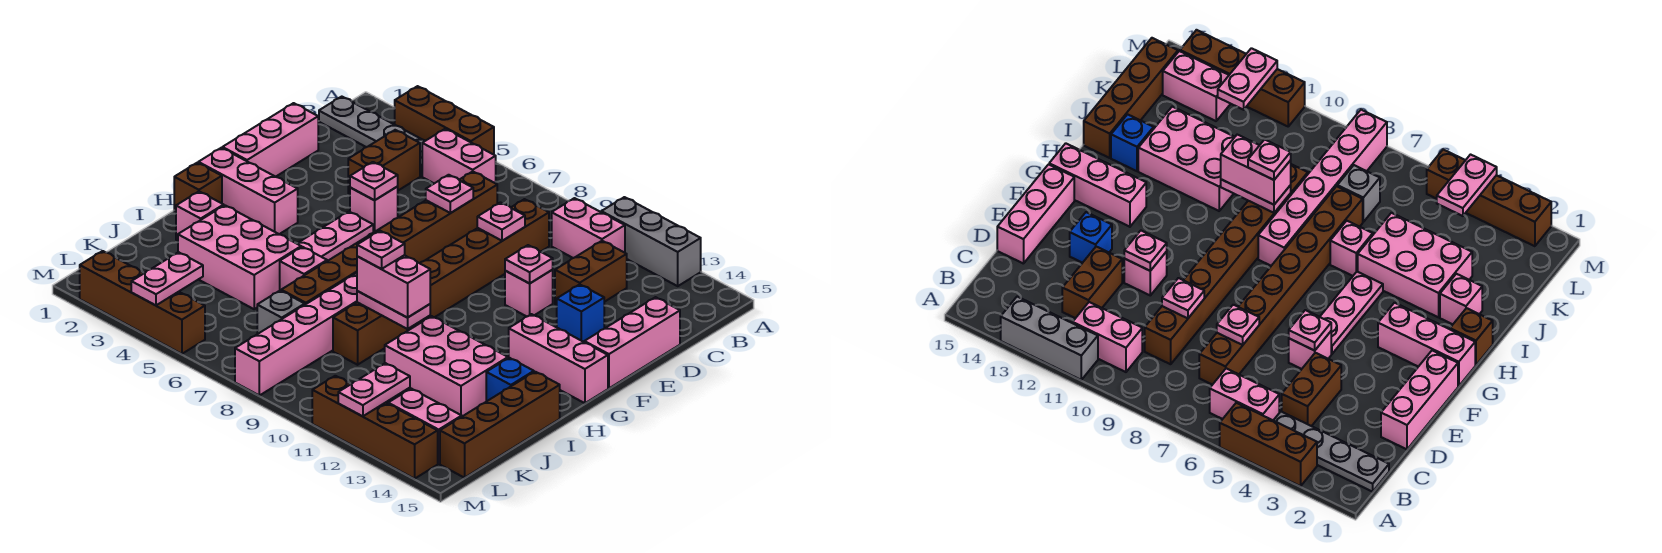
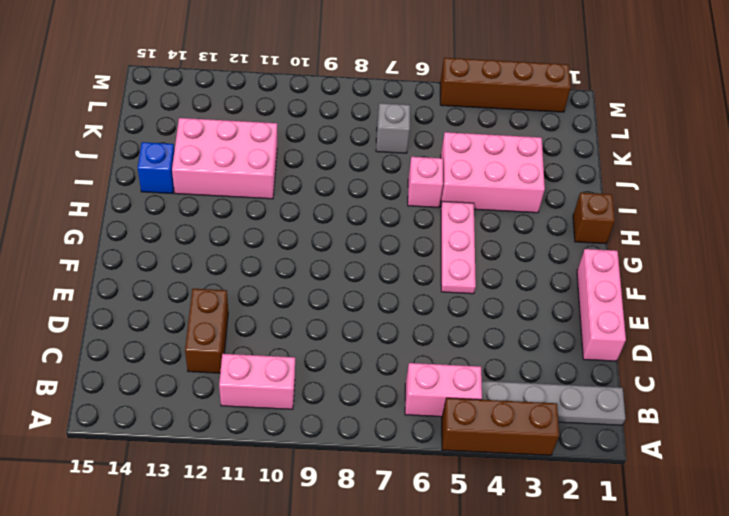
none -> grey 1x3 brick [601,197,701,286]
none -> brown 1x2 brick [348,130,420,194]
none -> brown 1x8 brick [281,171,497,305]
none -> brown 1x8 brick [333,199,549,365]

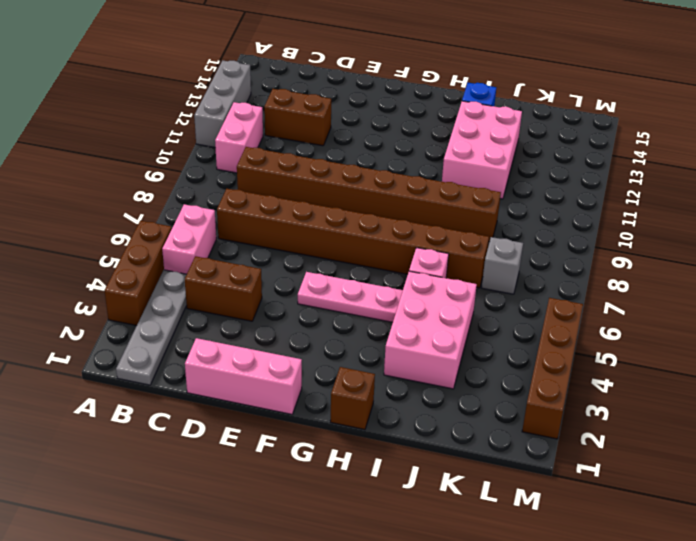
none -> pink 1x3 brick [584,297,680,388]
none -> pink 1x1 brick [350,187,398,233]
none -> pink 1x1 brick [505,270,553,317]
none -> blue 1x1 brick [557,284,604,342]

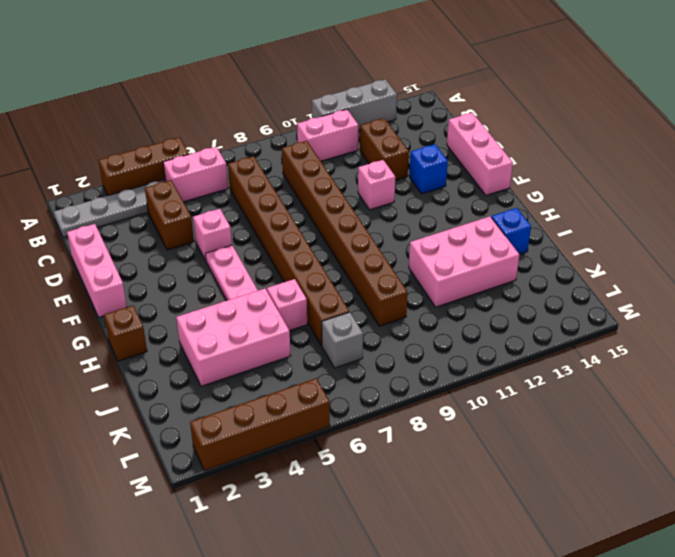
none -> pink 1x3 brick [198,148,298,234]
none -> pink 1x3 brick [509,314,608,403]
none -> pink 1x6 brick [235,273,357,395]
none -> pink 1x1 brick [176,192,224,241]

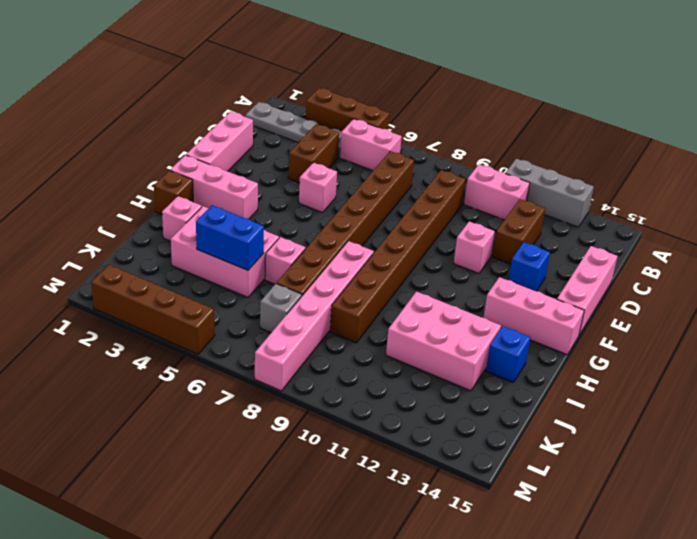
blue 1x2 brick [196,205,264,270] -> none
none -> pink 1x3 plate [297,212,373,261]
none -> brown 1x4 brick [440,372,560,478]
none -> pink 1x2 brick [388,389,462,464]
none -> brown 1x4 brick [312,376,438,479]

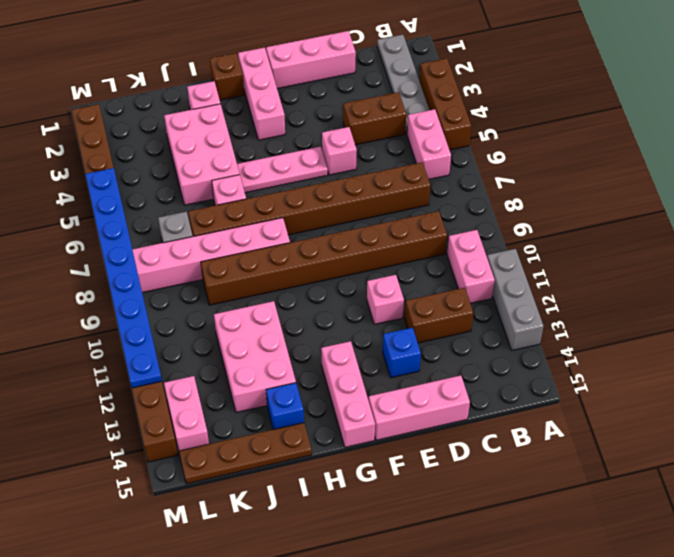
brown 1x4 plate [179,423,312,484] -> brown 1x4 brick [440,372,560,478]
blue 1x8 plate [85,168,162,388] -> pink 1x2 plate [338,363,410,416]
none -> pink 1x1 plate [426,175,473,213]
none -> pink 1x1 plate [477,203,525,241]
none -> pink 1x1 plate [350,162,398,200]
none -> pink 1x1 plate [505,245,553,283]

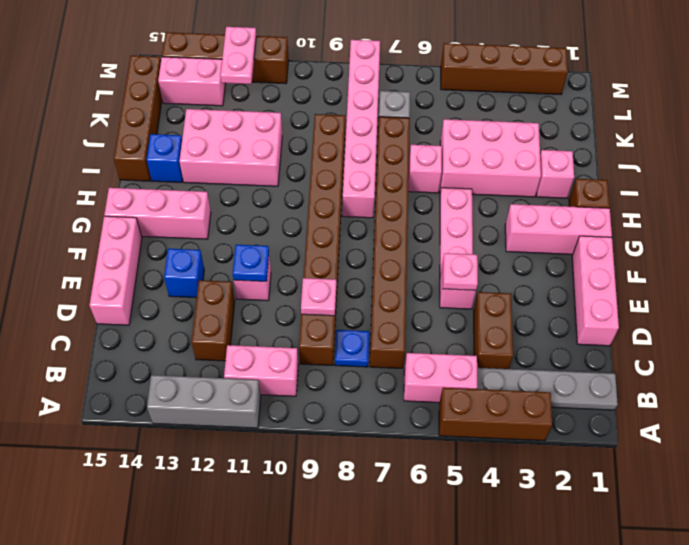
blue 1x1 plate [335,330,369,367] -> none
blue 1x1 plate [233,245,269,281] -> pink 1x1 plate [505,245,553,283]
none -> pink 1x1 plate [426,175,473,213]
none -> pink 1x2 plate [357,291,430,329]
none -> pink 1x2 plate [131,252,203,305]
none -> pink 1x2 brick [357,255,430,317]

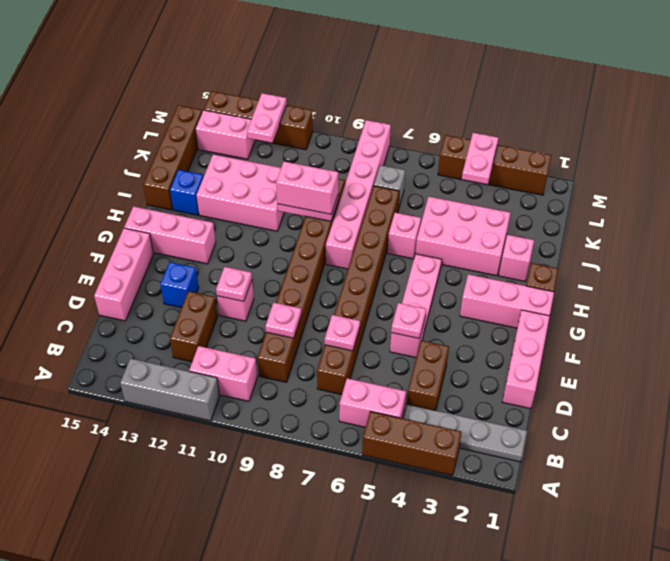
none -> pink 1x1 plate [357,231,405,269]

